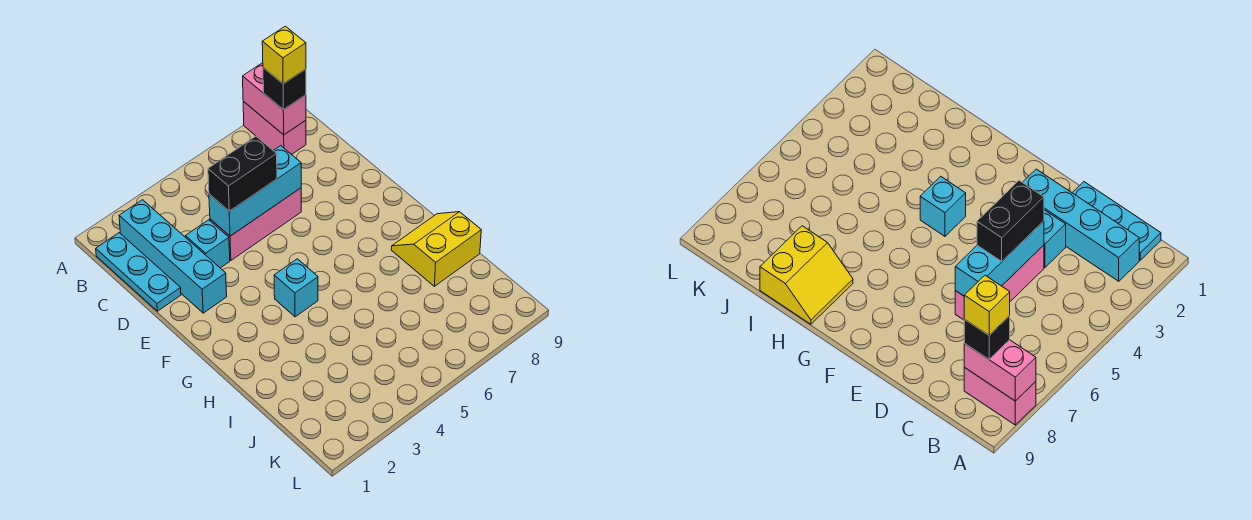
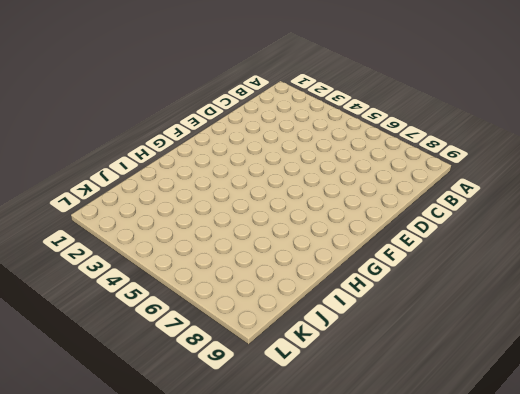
none -> pink 1x2 brick [243,101,306,154]
none -> cyan 1x3 plate [96,233,181,311]
none -> cyan 1x4 brick [119,200,227,313]

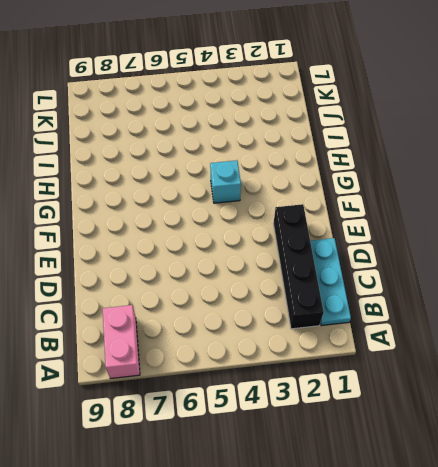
black 1x4 brick [273,204,324,329] -> cyan 1x4 brick [119,200,227,313]
none -> cyan 1x1 brick [186,220,230,268]
none -> pink 1x3 brick [210,188,301,260]
none -> yellow 2x2 slope [391,212,481,286]

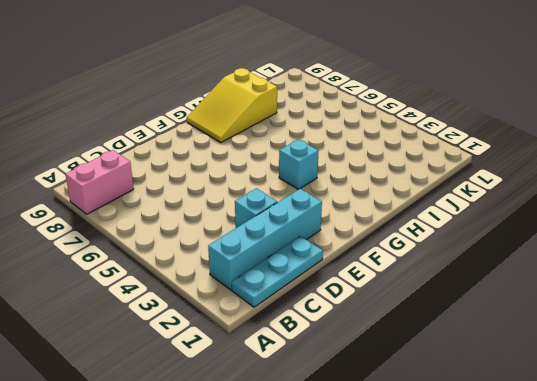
yellow 2x3 slope [187,68,277,143] -> yellow 2x2 slope [391,212,481,286]
none -> pink 1x3 brick [210,188,301,260]
none -> pink 1x2 brick [243,63,306,135]
none -> cyan 1x3 brick [209,146,301,236]

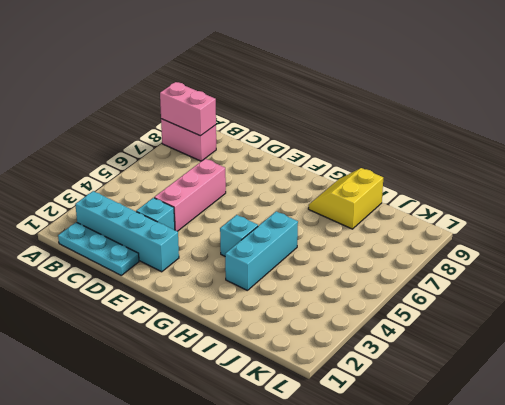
cyan 1x3 brick [225,211,298,291] -> cyan 1x3 brick moved to [209,146,301,236]
none -> black 1x1 brick [263,68,306,110]
none -> black 1x2 brick [208,136,277,211]
none -> yellow 1x1 brick [262,26,306,84]

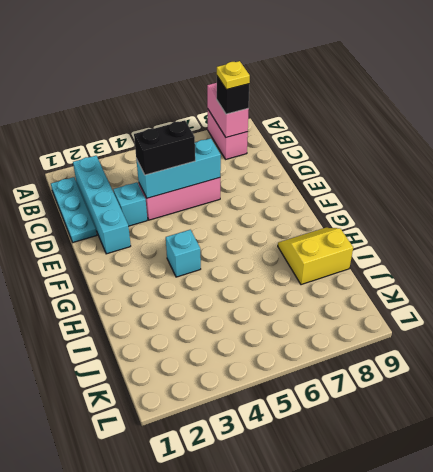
yellow 1x1 plate [217,61,250,90] -> yellow 1x1 brick [262,26,306,84]

